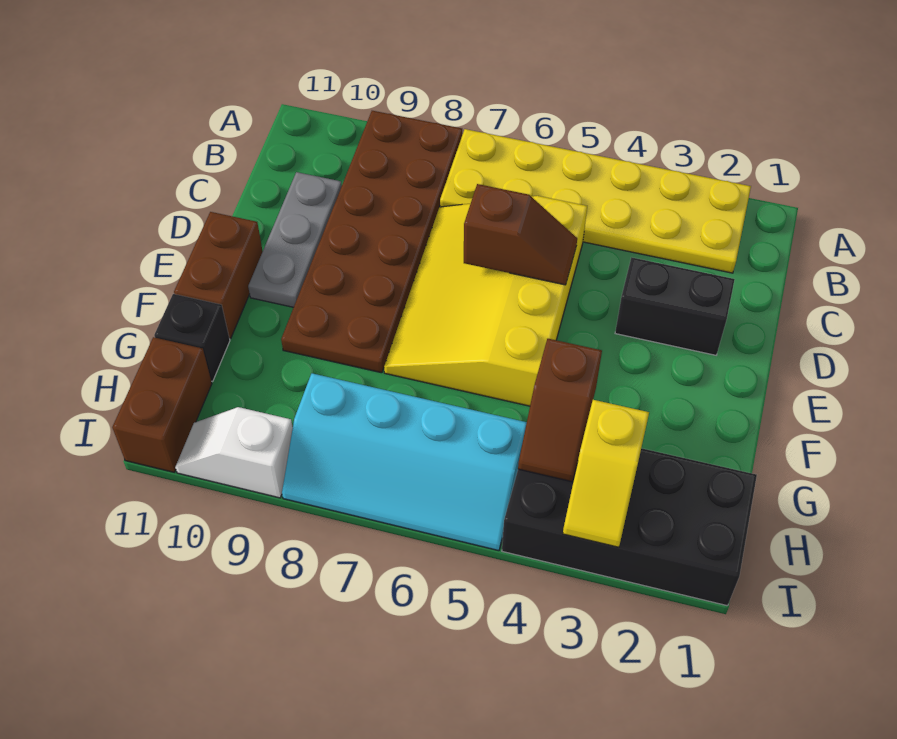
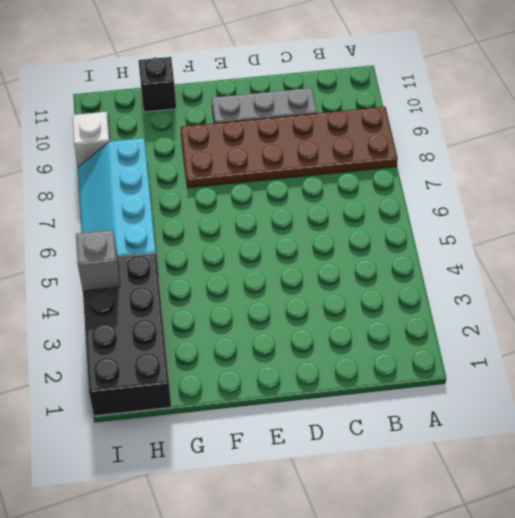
grey 1x1 brick [76,230,120,291] -> none
none -> yellow 2x6 plate [440,129,751,273]
none -> yellow 3x4 slope [384,196,587,406]
none -> black 1x2 brick [615,257,735,355]

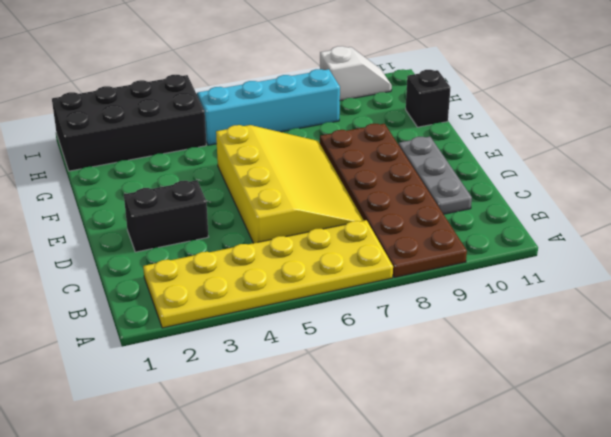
none -> brown 1x2 brick [174,212,263,339]
none -> brown 1x2 brick [112,337,212,472]
none -> brown 1x2 slope [464,184,577,285]

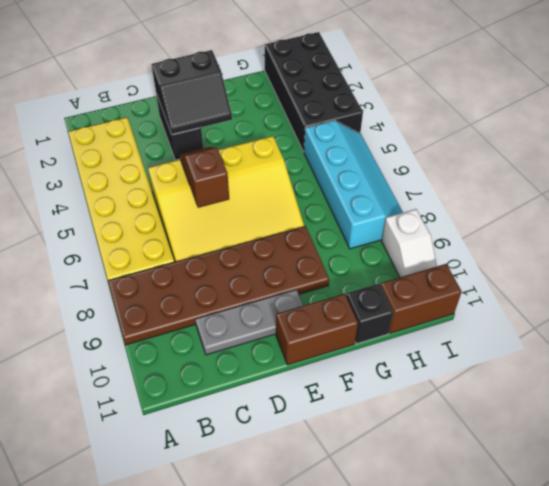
black 2x2 slope [151,50,232,135] -> none
none -> brown 1x2 slope [518,339,602,482]
none -> yellow 1x2 slope [563,400,649,547]

